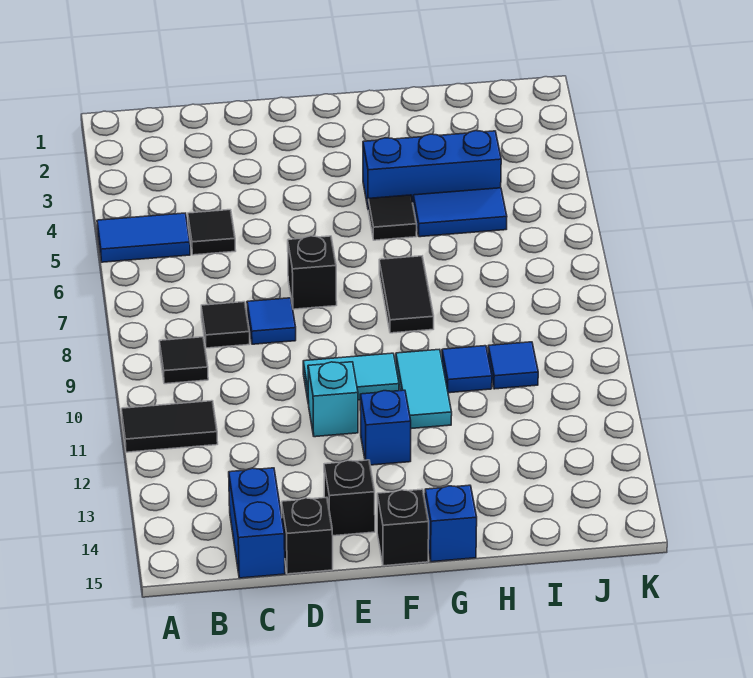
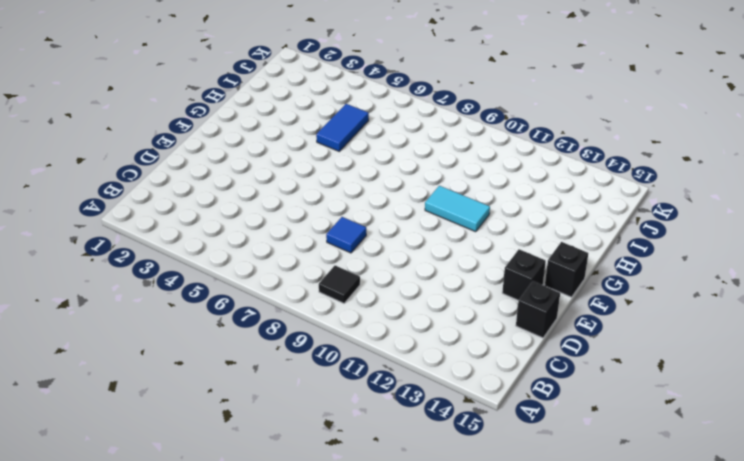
none -> blue 1x2 tile [97,213,190,262]
none -> black 1x2 tile [121,401,218,452]
none -> black 1x1 tile [188,210,236,255]

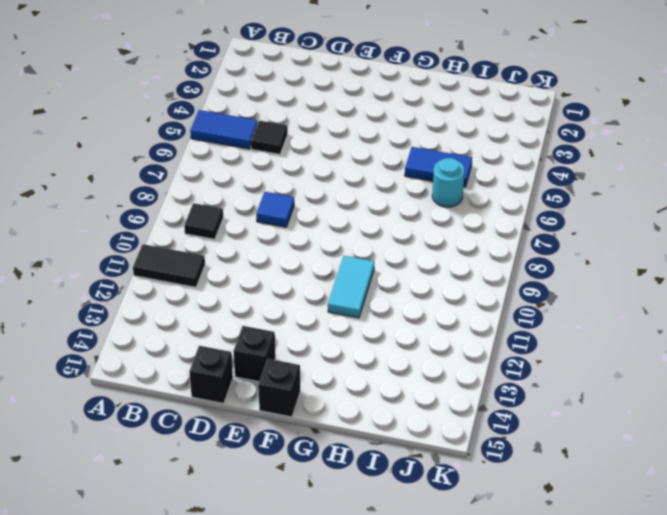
cyan 1x1 round brick [432,158,464,207] -> none
none -> black 1x1 tile [201,302,250,348]
none -> blue 1x2 brick [229,468,285,578]
none -> black 1x1 brick [288,236,337,309]

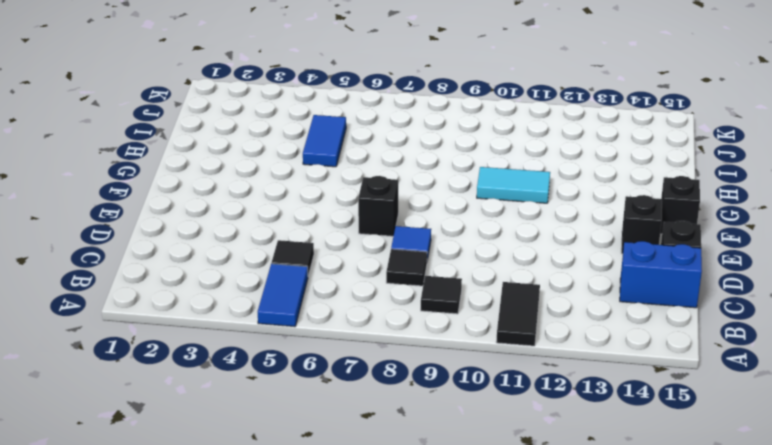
none -> cyan 1x2 tile [303,353,399,404]
none -> cyan 1x1 brick [308,362,358,437]
none -> blue 1x1 brick [360,390,411,465]

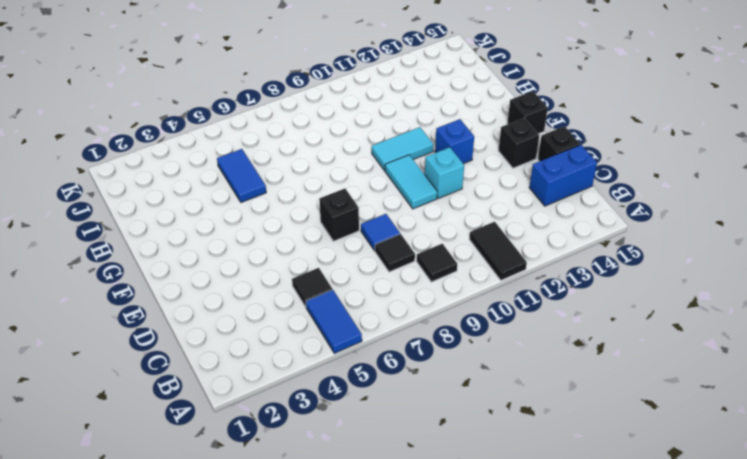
none -> blue 1x3 brick [363,131,501,207]
none -> black 1x1 tile [368,195,417,240]
none -> black 1x2 tile [379,256,434,333]

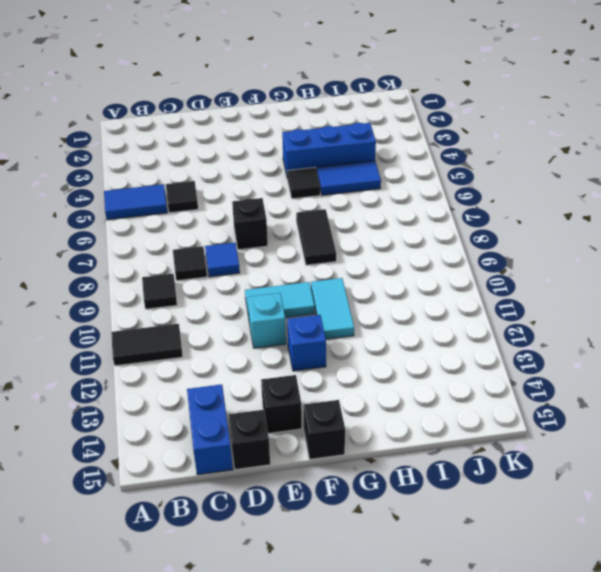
none -> blue 1x1 brick [425,485,477,562]
none -> blue 1x1 tile [442,346,492,393]
none -> blue 1x1 tile [488,342,538,389]

